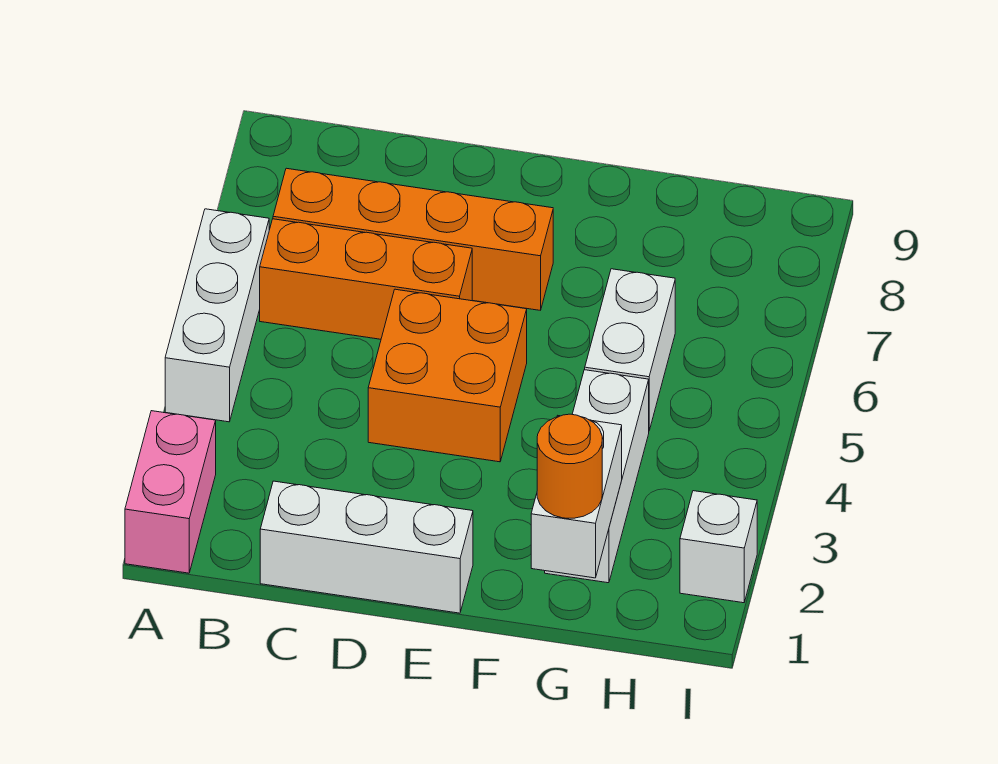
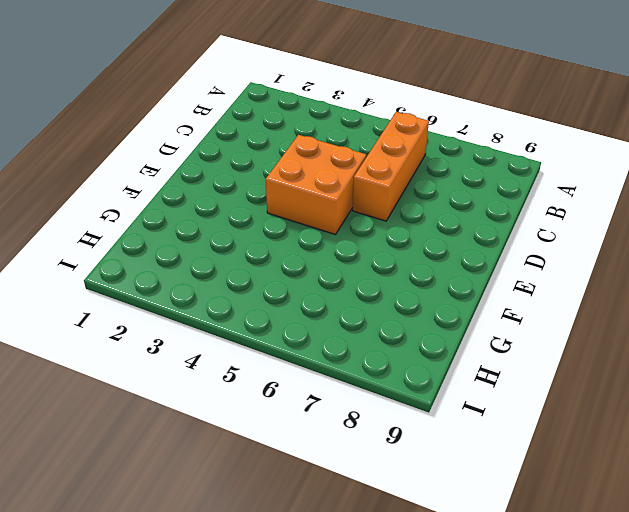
none -> pink 1x2 brick [125,411,216,573]
none -> white 1x3 brick [165,209,269,422]

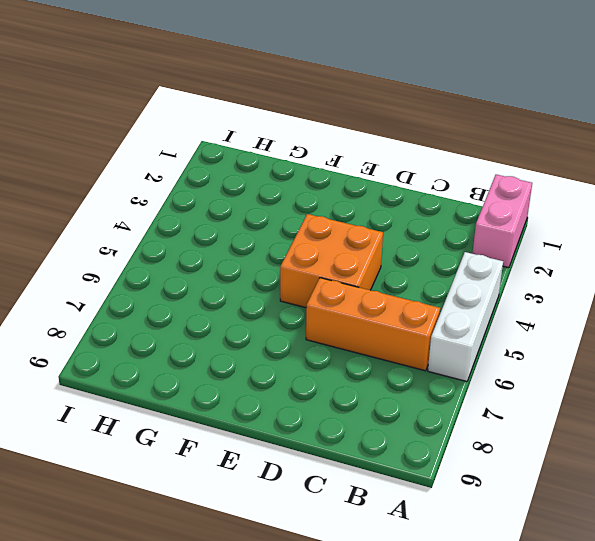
none -> orange 1x4 brick [273,168,553,310]
none -> white 1x3 brick [260,481,473,613]

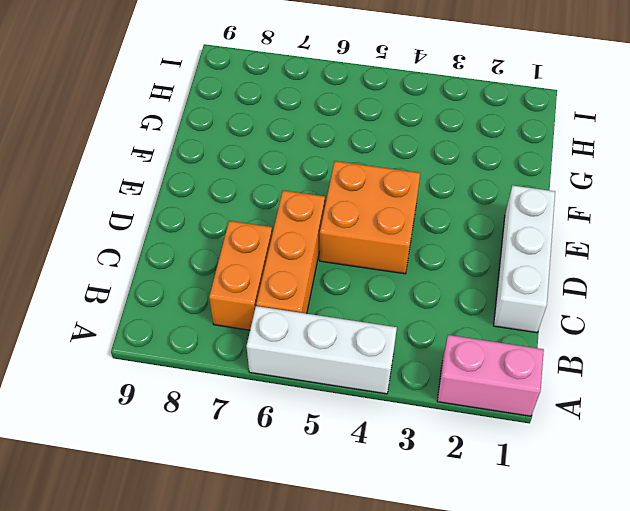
orange 1x2 brick [209,221,272,330] -> orange 1x4 brick [273,168,553,310]
none -> white 1x3 brick [545,370,649,583]
none -> white 1x2 brick [585,269,675,430]

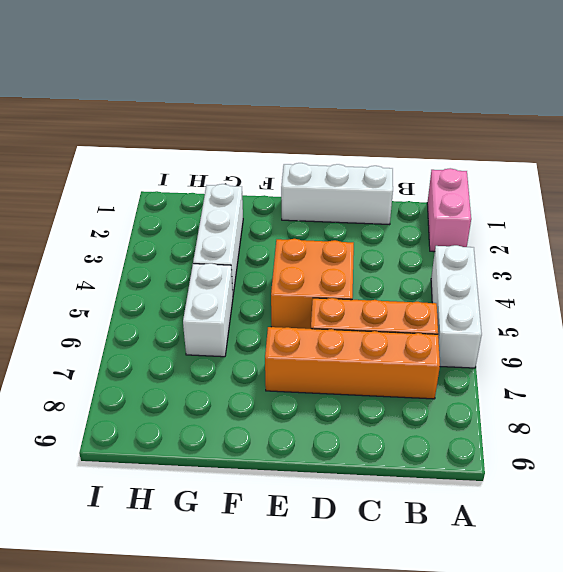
none -> white 1x1 brick [680,491,757,603]
none -> white 1x2 brick [531,416,622,578]

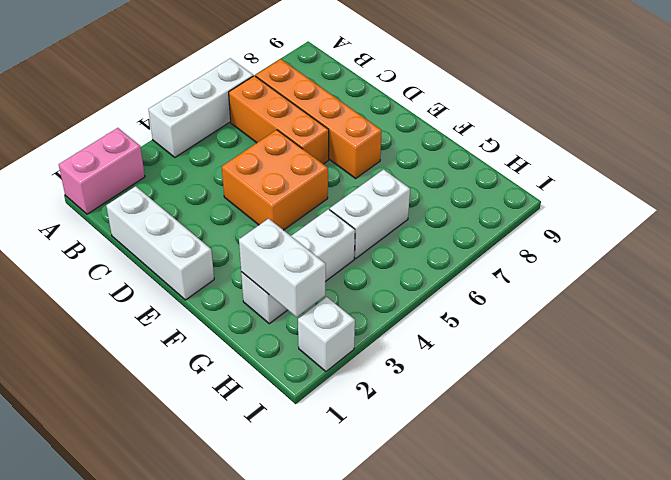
white 1x2 brick [239,219,326,317] -> white 1x2 brick turned to [531,416,622,578]
none -> orange 1x1 round brick [537,414,602,518]

